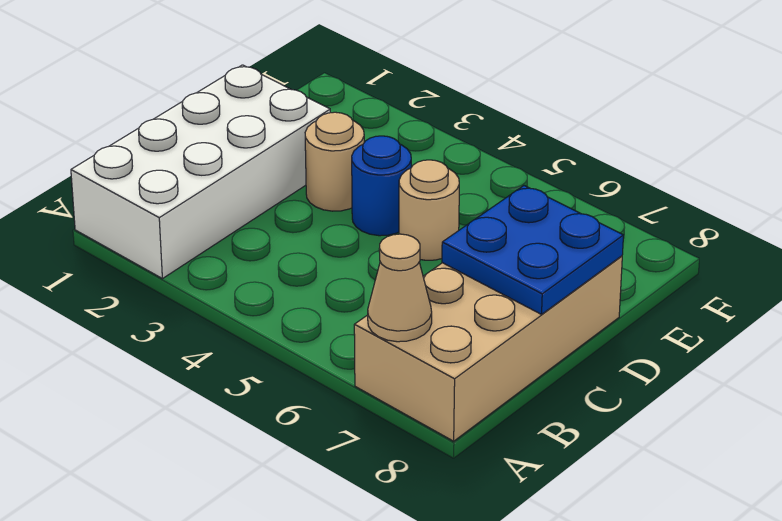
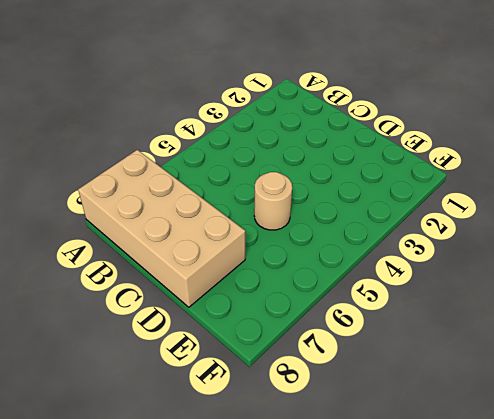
none -> white 2x4 brick [71,65,330,279]
none -> tan 1x1 round brick [305,112,364,211]

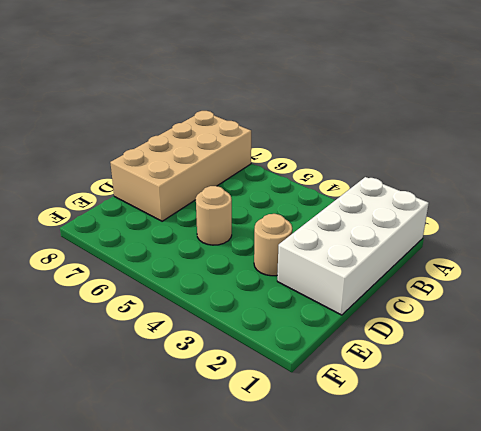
none -> blue 1x1 round brick [352,136,411,236]
none -> tan 1x1 cone [368,234,432,342]

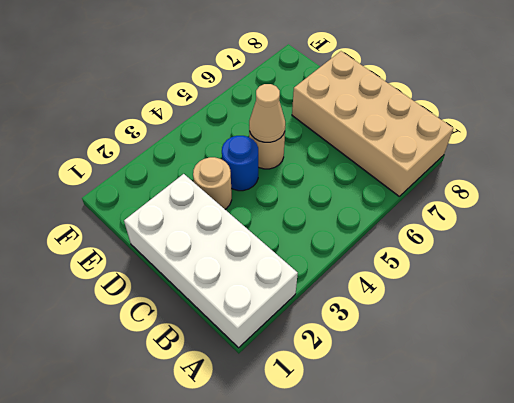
tan 1x1 cone [249,84,285,142] -> tan 1x1 cone moved to [368,234,432,342]
none -> blue 2x2 plate [442,186,624,314]

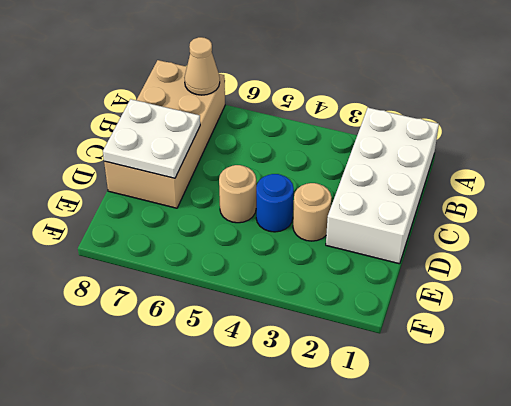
white 2x2 plate [103,99,200,178] -> blue 2x2 plate [442,186,624,314]

